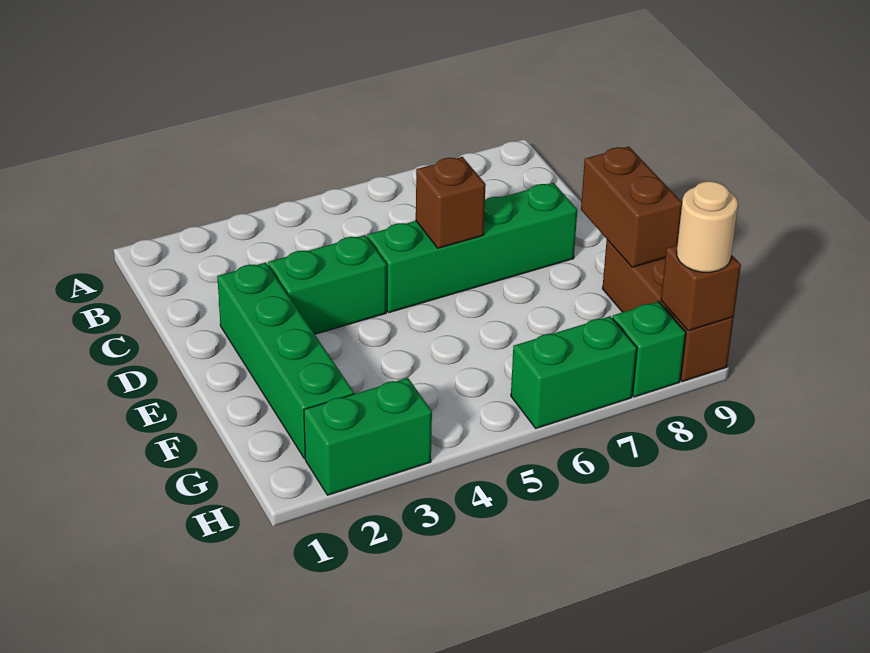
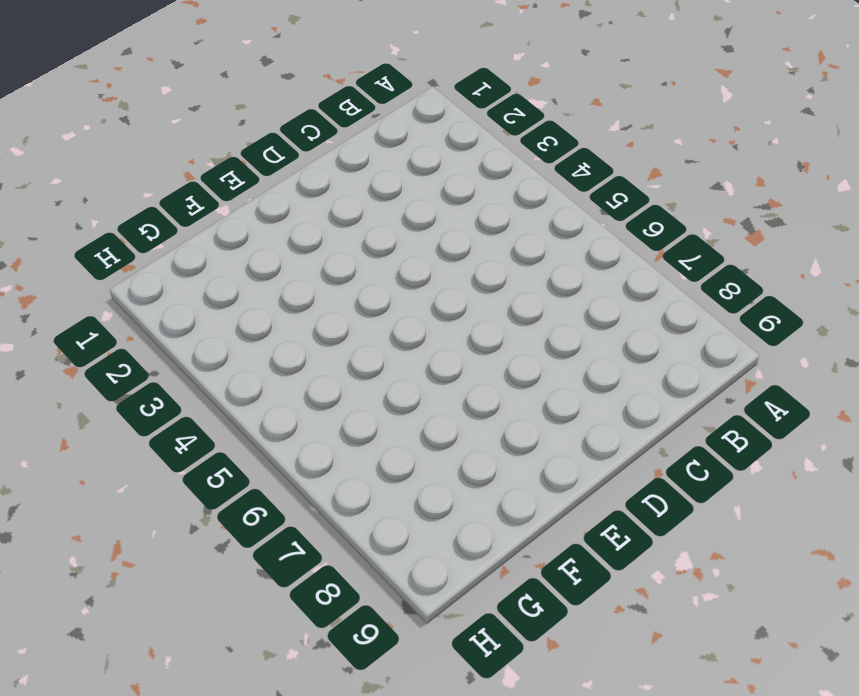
none -> green 1x4 brick [217,263,354,459]
none -> green 1x2 brick [268,235,386,334]

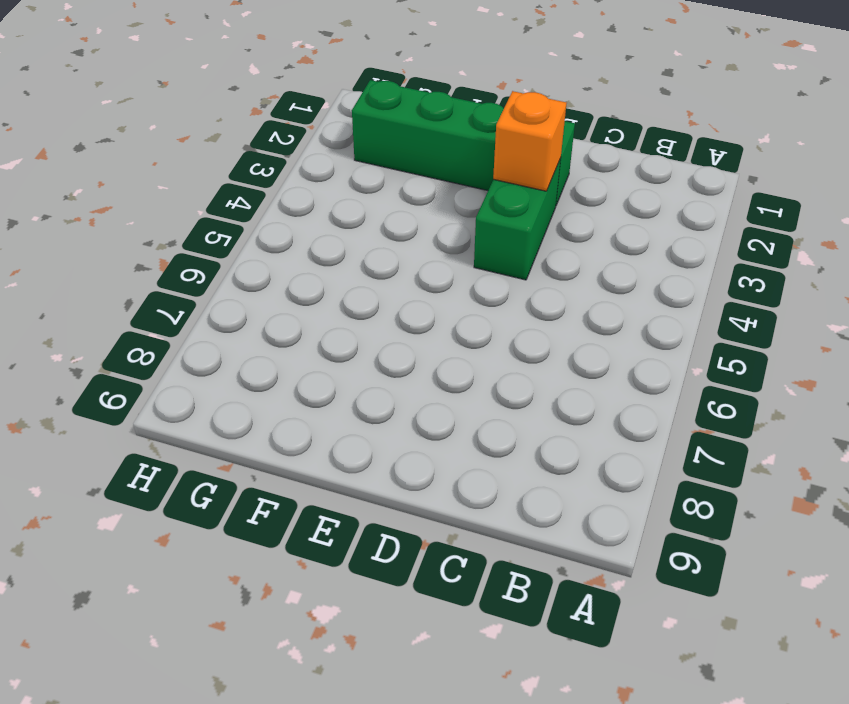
orange 1x1 brick [493,91,567,191] -> none
none -> green 1x4 brick [367,183,577,313]
none -> brown 1x3 brick [602,240,734,382]

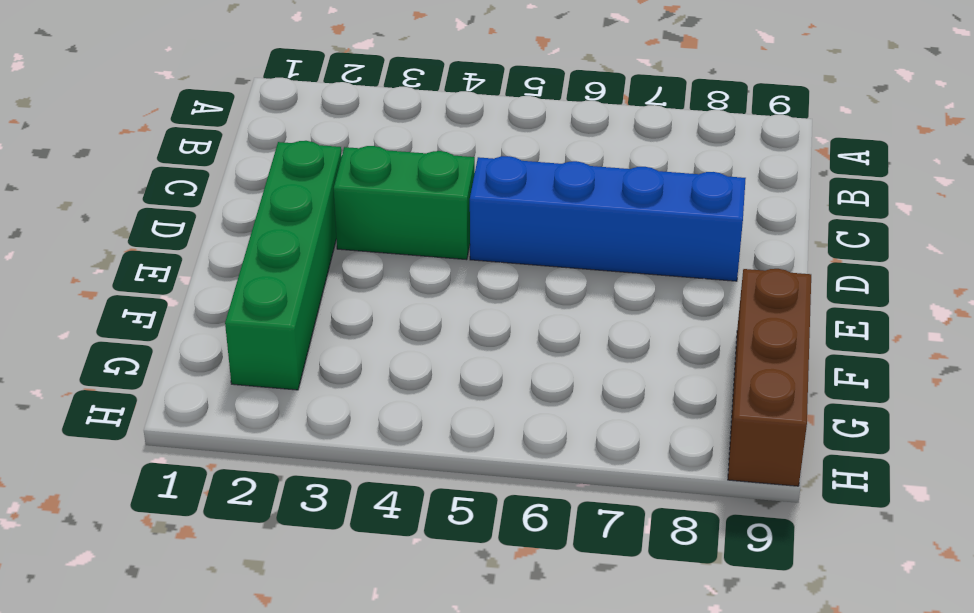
blue 1x4 brick [470,156,746,281] -> green 1x4 brick [367,183,577,313]
none -> green 1x2 brick [304,378,432,495]
none -> green 1x2 brick [511,316,637,428]

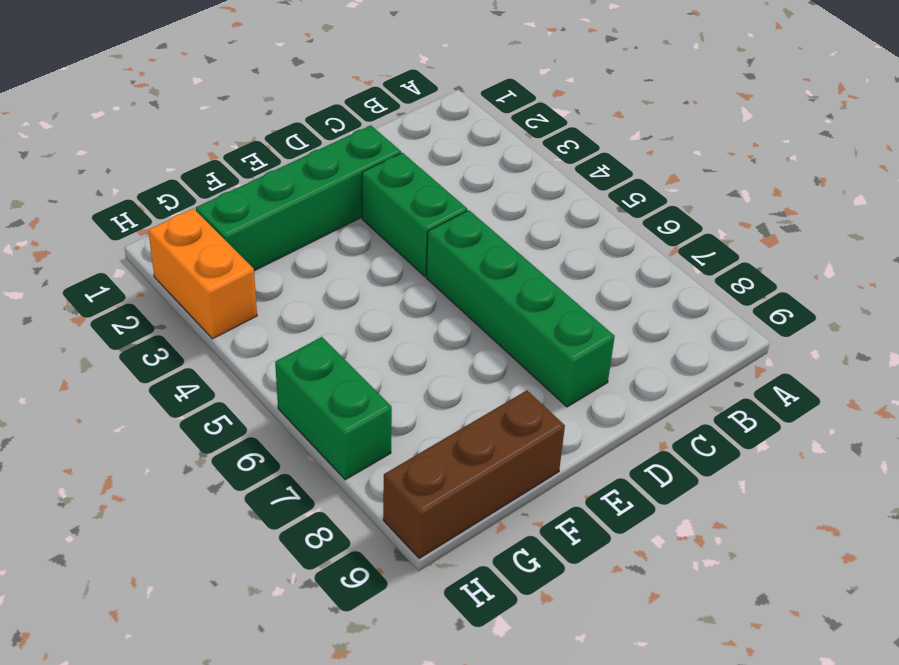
orange 1x2 brick [148,209,257,339] -> green 1x2 brick [304,378,432,495]
none -> green 1x1 brick [612,302,686,397]
none -> brown 1x1 brick [416,157,486,248]

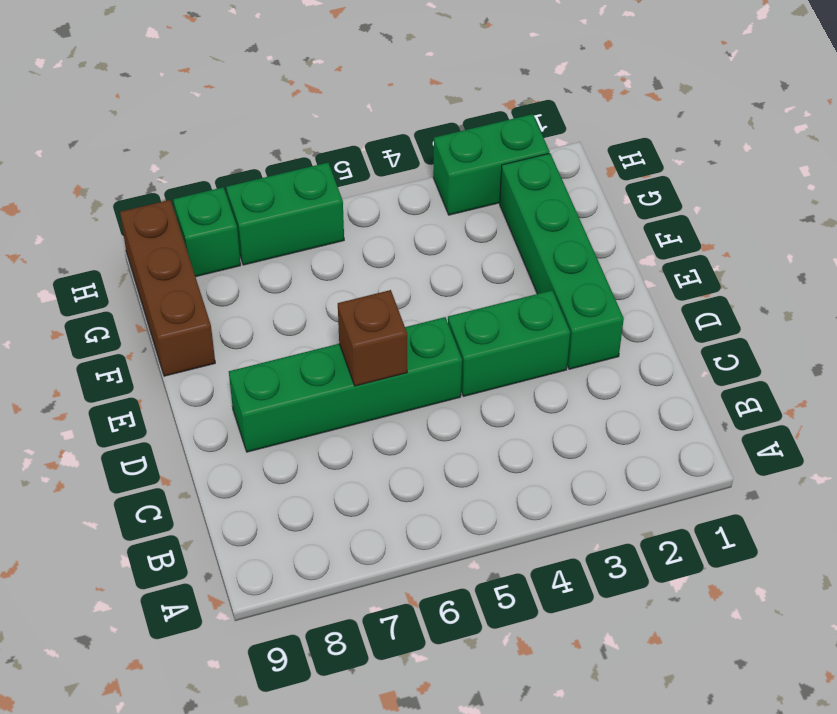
none -> brown 1x2 brick [581,147,682,267]
none -> brown 1x1 brick [661,245,741,331]

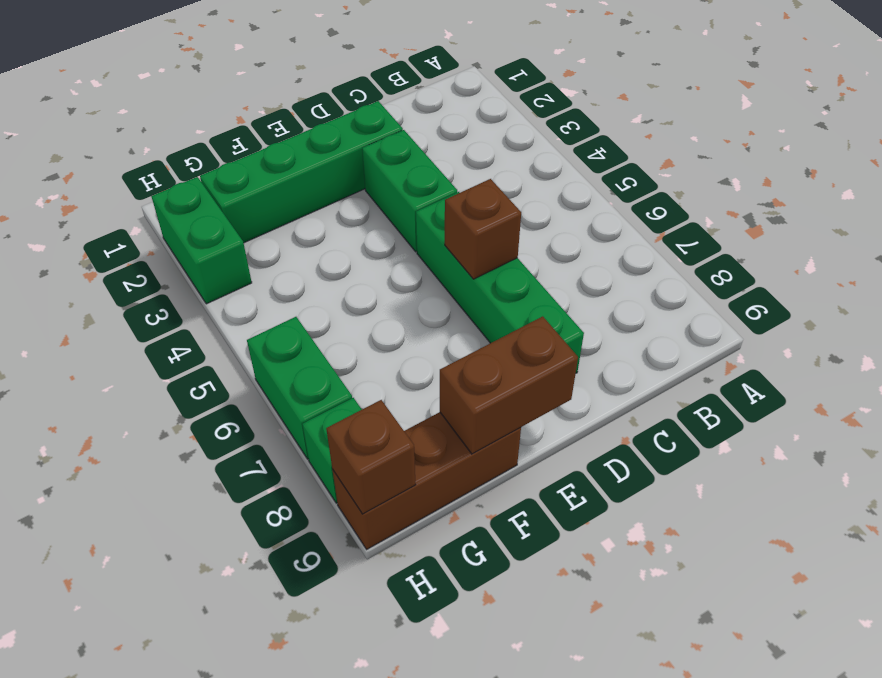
none -> tan 1x1 round brick [677,181,738,272]

